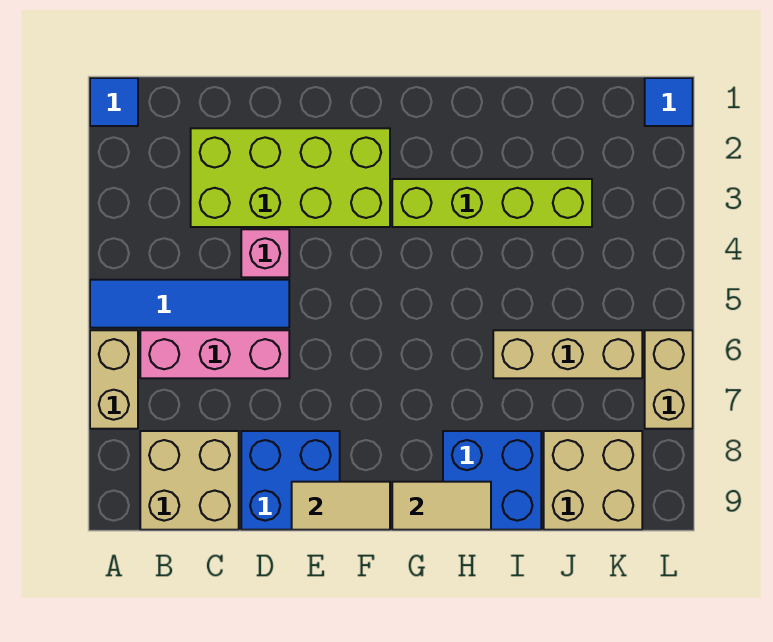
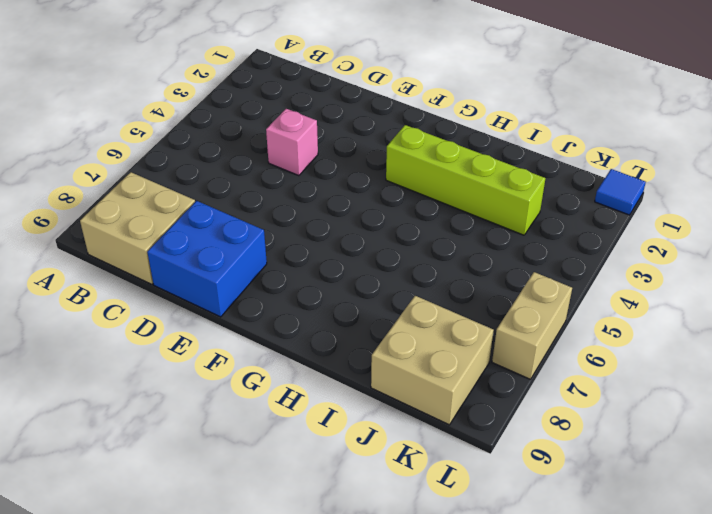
none -> blue 1x1 tile [90,78,138,126]
none -> blue 1x4 tile [90,280,289,328]
none -> tan 1x2 brick [90,330,138,429]

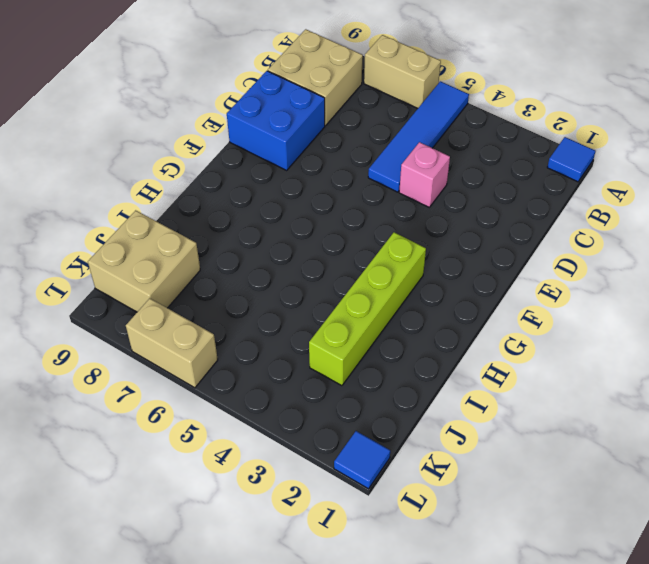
none -> pink 1x3 brick [140,330,289,378]
none -> lime 2x4 brick [191,128,390,227]
none -> blue 2x2 brick [443,431,541,530]

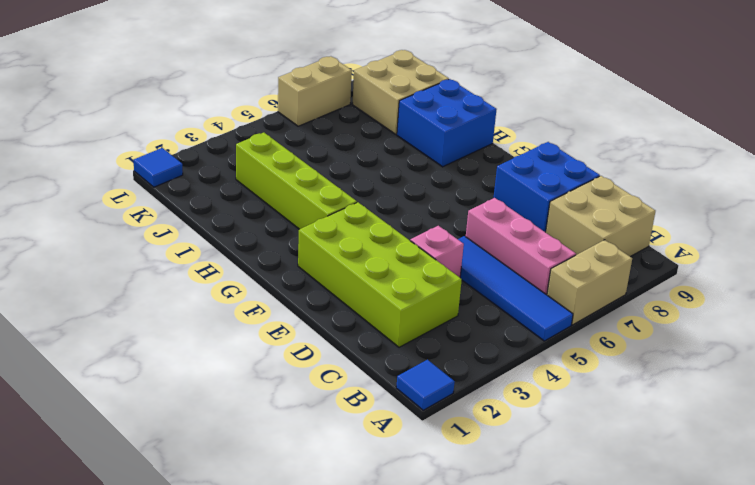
none -> tan 1x3 brick [493,330,642,378]
none -> tan 1x2 tile [292,482,390,530]
none -> tan 1x2 tile [392,482,491,530]

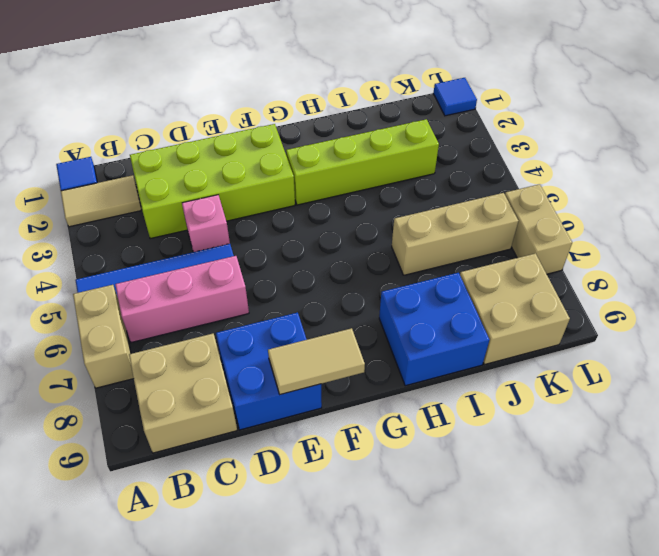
tan 1x2 tile [61,175,141,227] -> tan 1x2 tile moved to [392,482,491,530]

